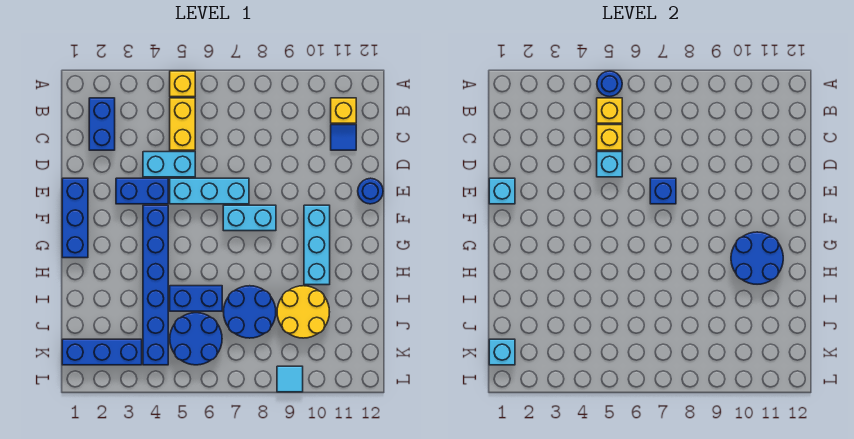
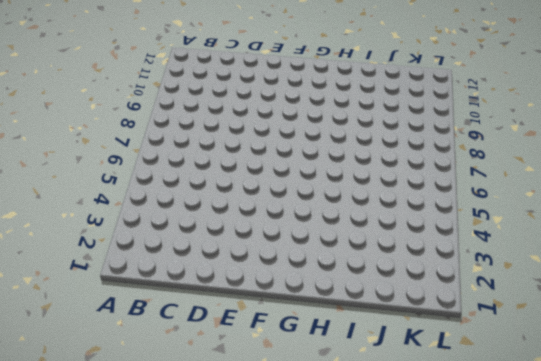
none -> yellow 1x1 brick [170,71,195,97]
none -> blue 1x2 brick [89,98,115,150]
none -> yellow 1x2 brick [170,98,195,150]

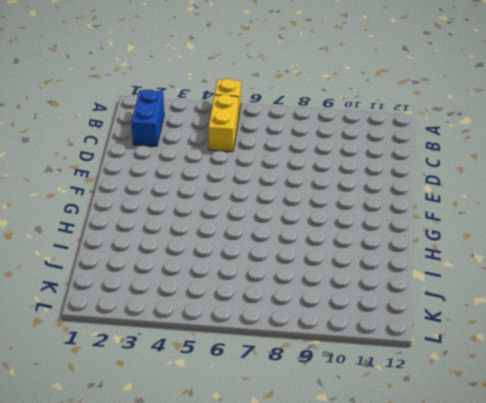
none -> yellow 1x1 brick [331,98,356,123]
none -> blue 1x1 tile [331,125,356,150]
none -> cyan 1x2 brick [143,152,195,177]

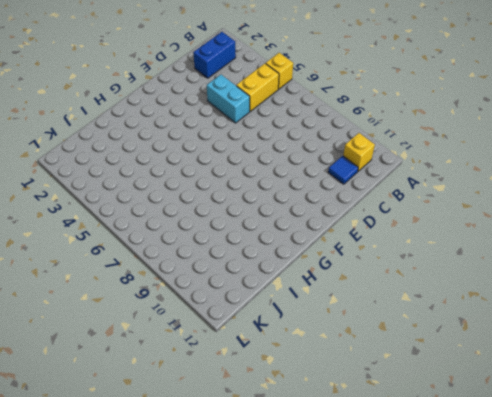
none -> blue 1x3 brick [62,178,88,258]
none -> blue 1x2 brick [116,178,168,204]
none -> cyan 1x3 brick [170,178,249,204]

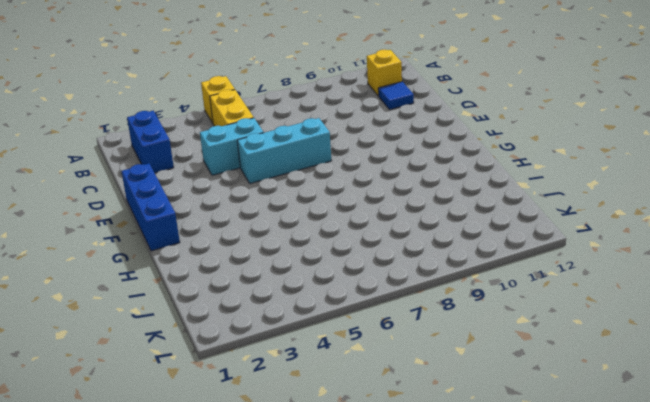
none -> blue 1x2 brick [116,178,168,204]
none -> blue 1x1 round brick [358,178,383,204]
none -> blue 1x6 brick [143,205,168,365]

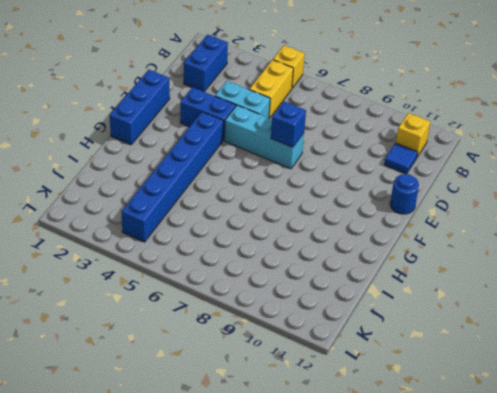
none -> cyan 1x2 brick [223,205,276,231]
none -> cyan 1x3 brick [304,205,330,285]
none -> blue 1x2 brick [170,286,222,311]

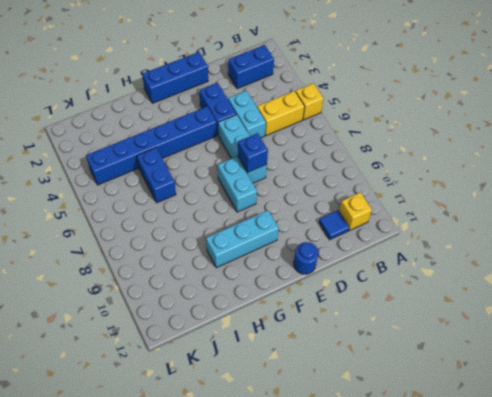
none -> blue 2x2 round brick [223,286,276,338]
none -> yellow 2x2 round brick [277,286,329,338]
none -> blue 2x2 round brick [170,313,222,365]

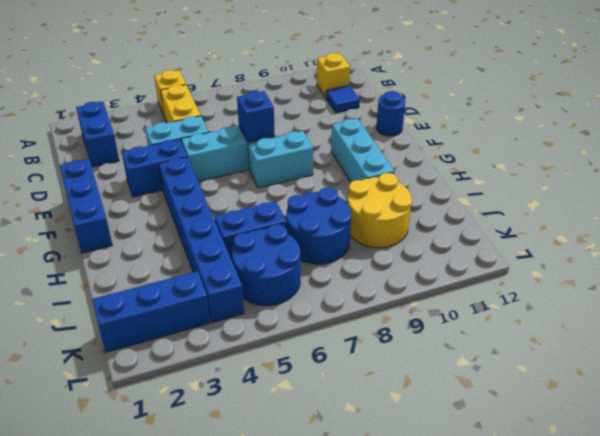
none -> cyan 1x1 tile [277,366,303,392]
none -> blue 1x1 round brick [597,71,622,97]
none -> yellow 1x1 brick [597,98,622,123]

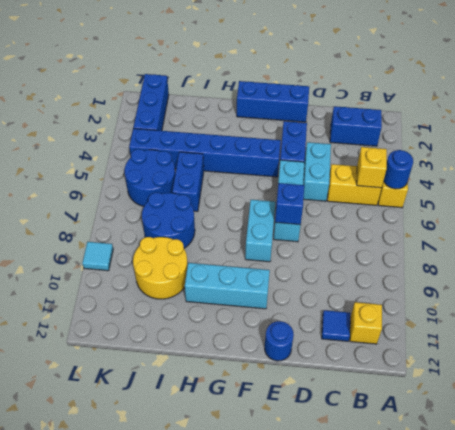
none -> yellow 1x1 brick [597,125,622,150]
none -> cyan 1x1 brick [597,152,622,177]
none -> cyan 1x1 brick [489,178,515,204]

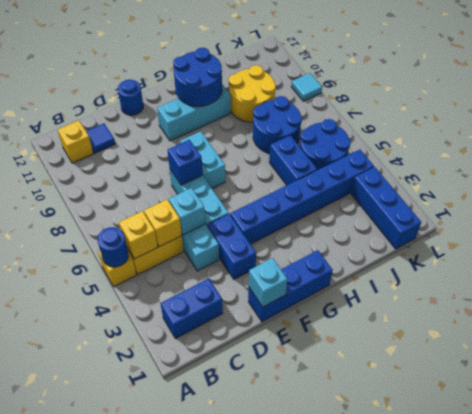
none -> cyan 1x1 brick [489,339,515,365]

